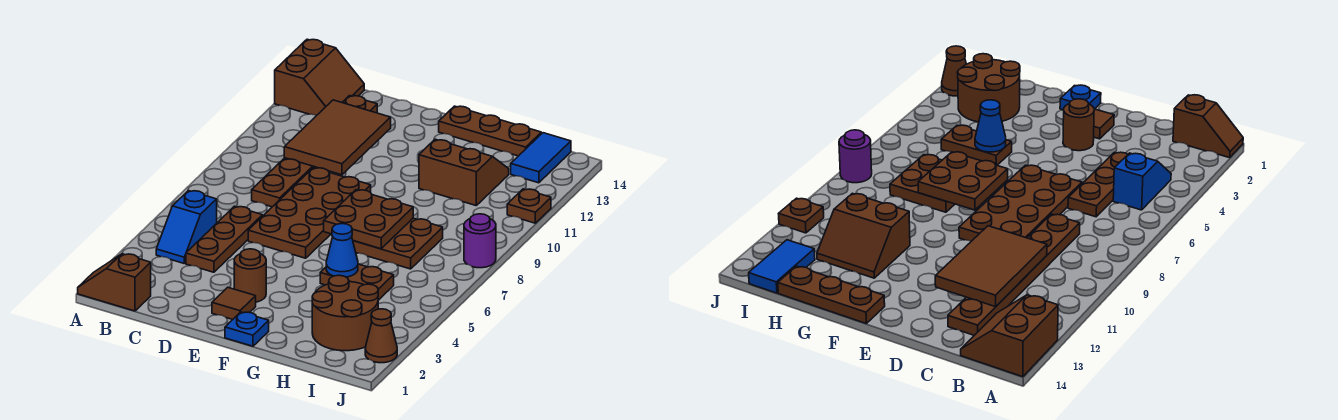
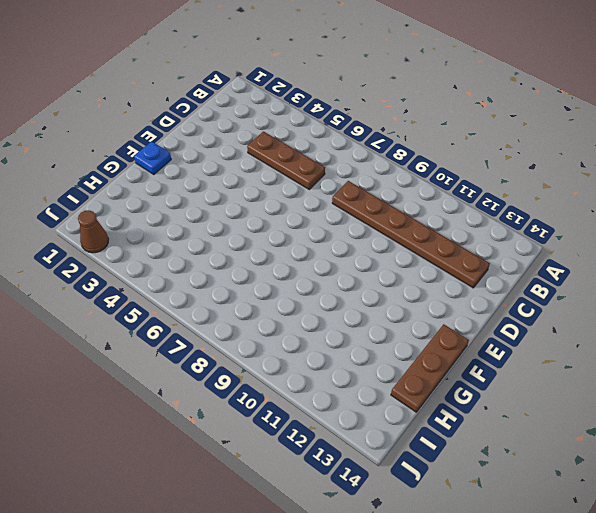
none -> brown 1x2 slope [78,254,151,311]
none -> brown 2x2 slope [275,39,364,116]
none -> blue 1x2 slope [156,191,217,263]

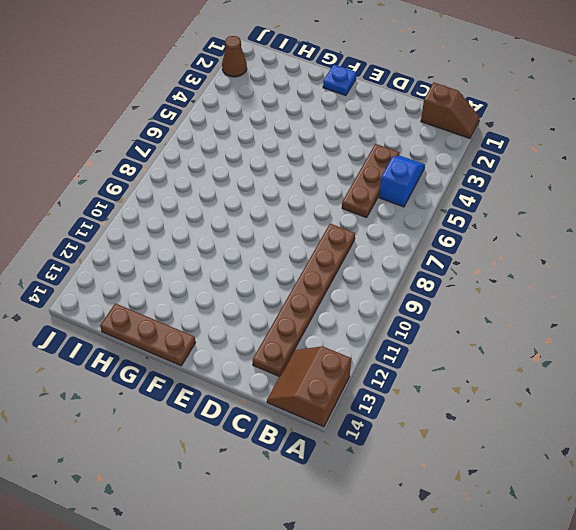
none -> brown 2x4 plate [248,168,371,258]
none -> brown 1x1 tile [212,287,256,320]
none -> brown 1x1 round brick [234,249,266,302]

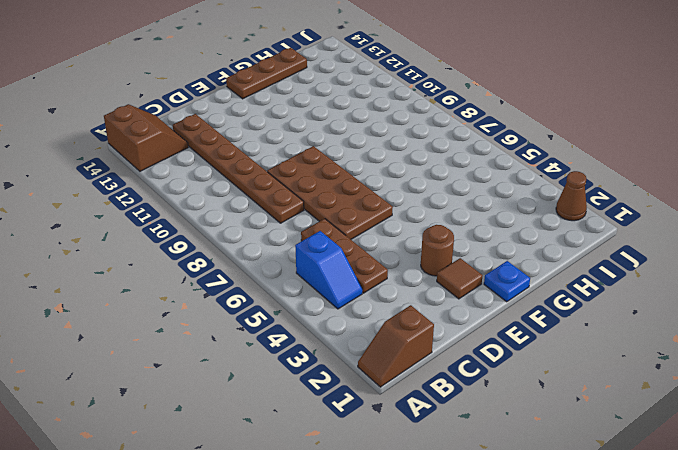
none -> brown 1x2 plate [320,264,394,300]
none -> brown 2x2 plate [353,218,443,269]
none -> brown 2x2 slope [419,139,509,205]

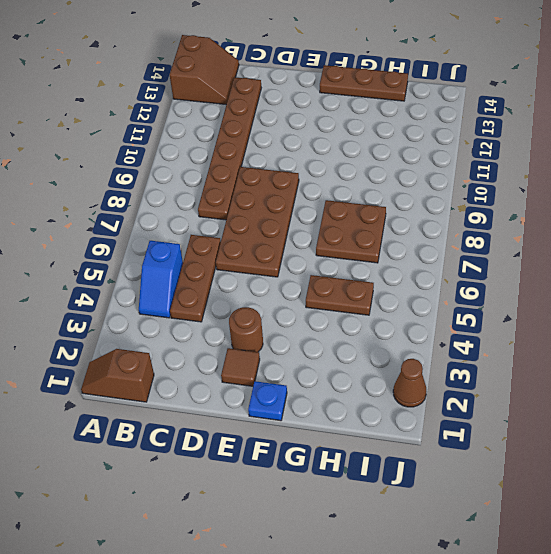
none -> brown 2x2 slope [419,139,509,205]
none -> brown 2x2 round brick [312,275,378,351]
none -> blue 1x2 tile [511,133,571,183]

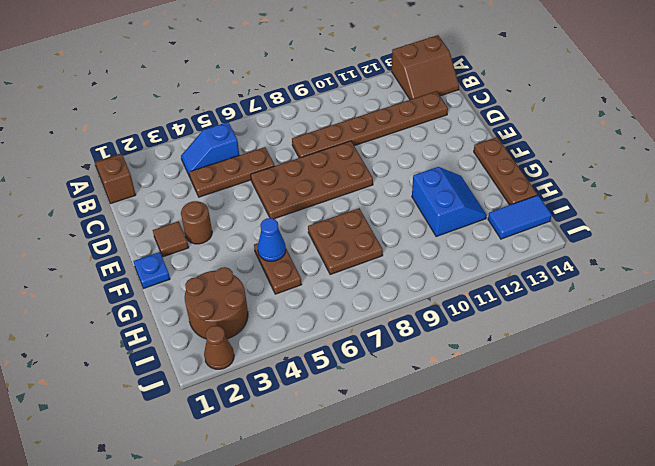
blue 2x2 slope [412,167,487,237] -> brown 2x2 slope [419,139,509,205]
none -> purple 1x1 round brick [464,214,496,268]
none -> brown 1x1 plate [507,189,551,223]
none -> brown 2x3 tile [284,100,391,175]

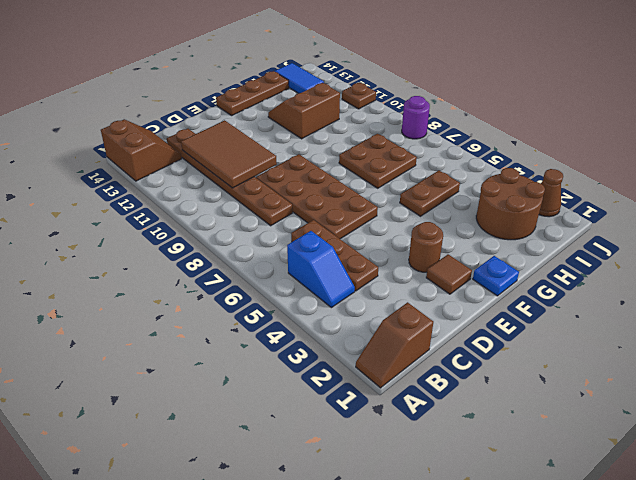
none -> brown 2x2 plate [324,190,413,249]
none -> blue 1x1 cone [326,224,358,277]

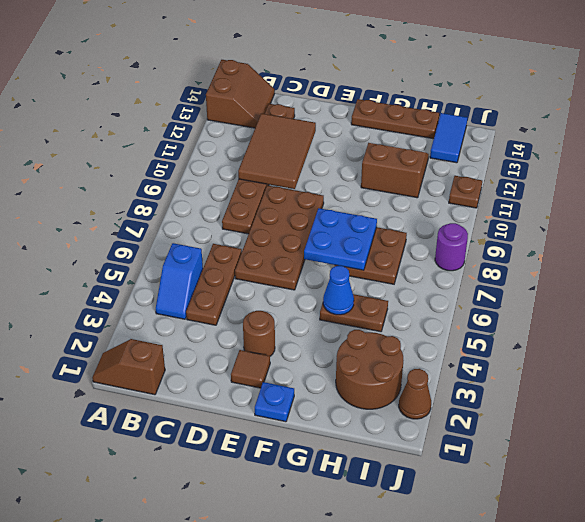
blue 2x2 plate [304,208,377,270] -> brown 2x2 plate [324,190,413,249]

